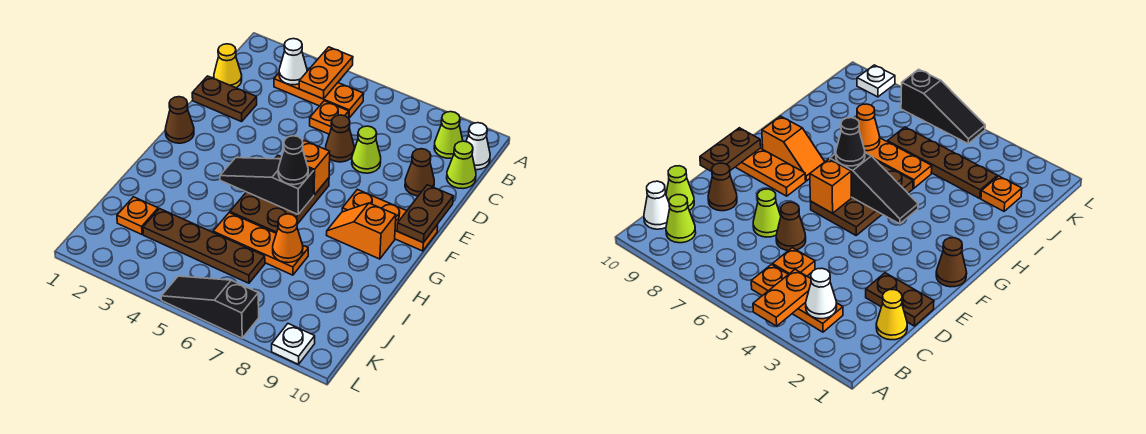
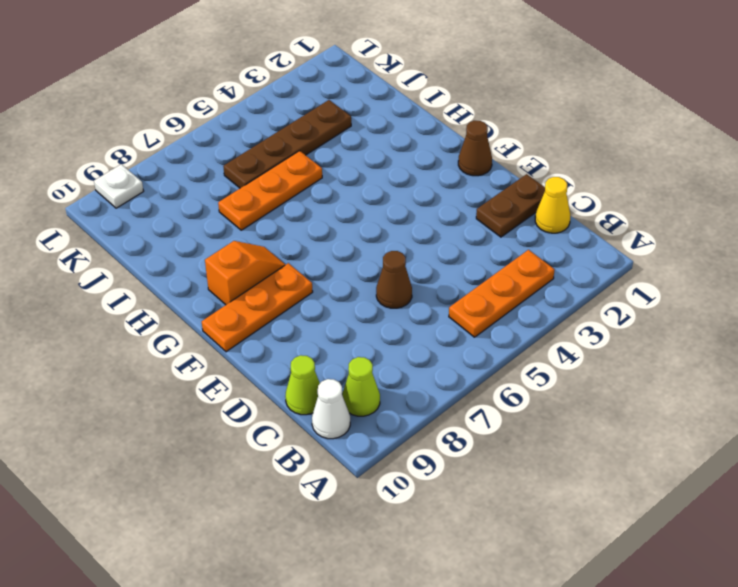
none -> orange 1x1 plate [310,101,349,134]
none -> lime 1x1 cone [352,126,381,173]
none -> brown 1x1 cone [405,149,434,196]

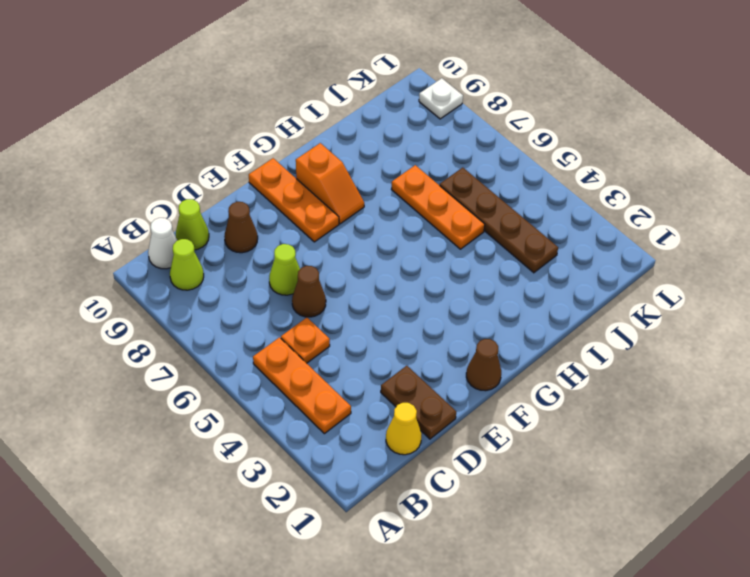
none -> brown 2x3 plate [230,156,329,233]
none -> orange 1x1 plate [117,197,158,234]
none -> black 1x3 slope [161,276,259,338]

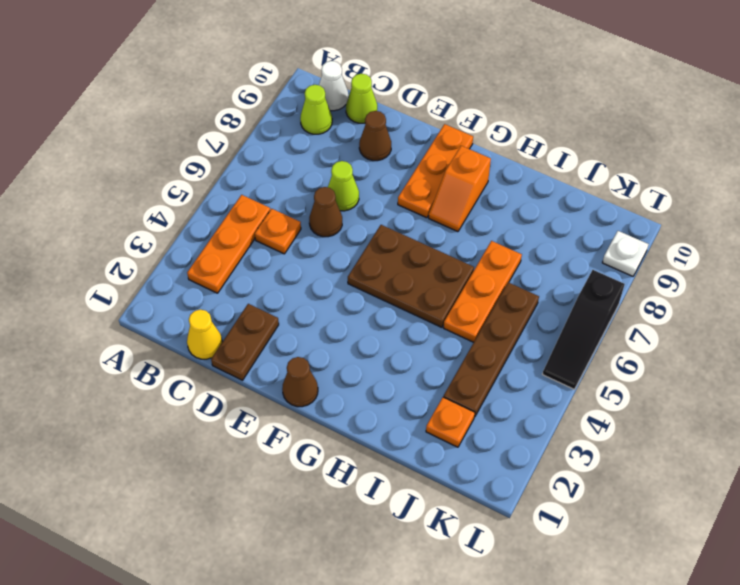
none -> orange 1x2 plate [299,47,353,99]
none -> white 1x1 cone [279,39,307,85]
none -> brown 1x2 plate [397,185,453,243]

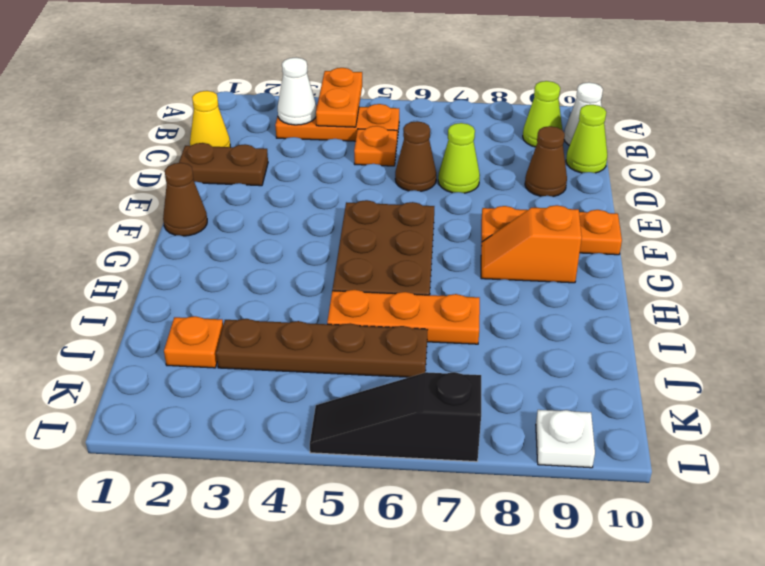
none -> brown 1x2 plate [397,185,453,243]
none -> orange 1x1 brick [303,140,330,195]
none -> black 1x3 slope [220,158,314,214]

